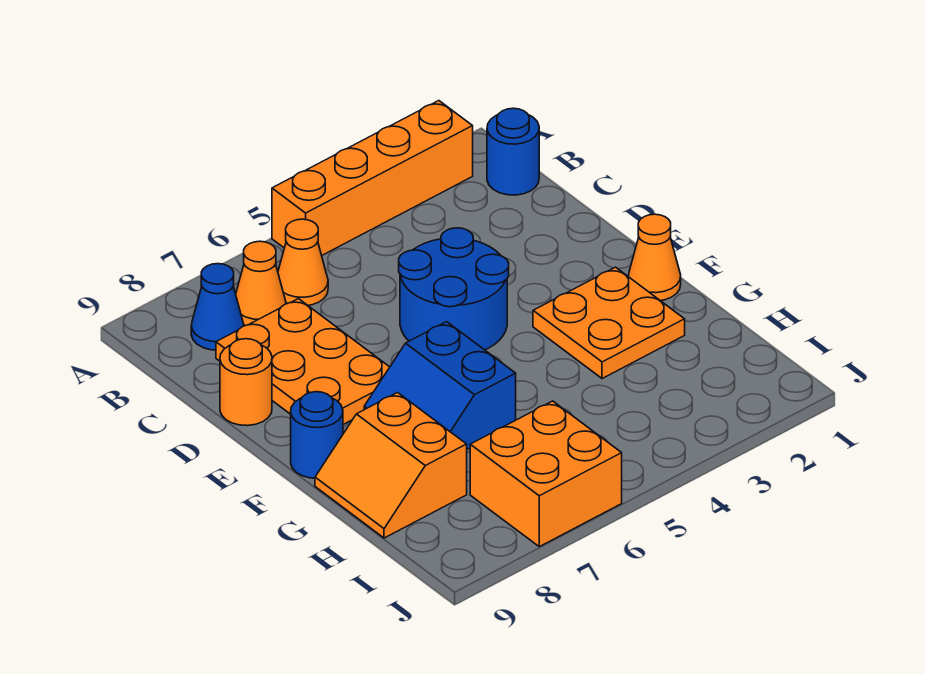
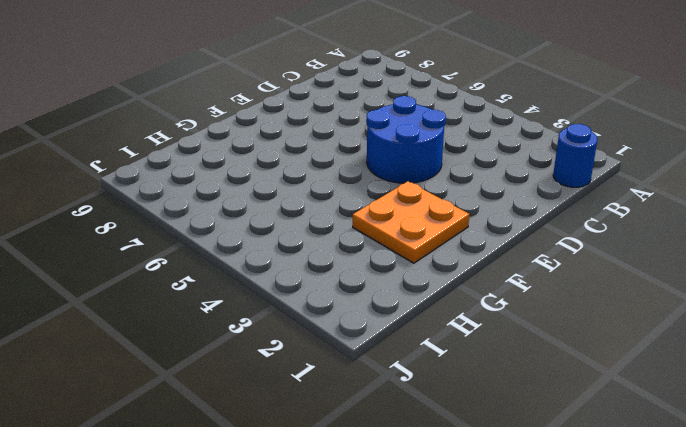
none -> orange 1x4 brick [272,101,473,255]
none -> orange 1x1 cone [278,219,328,305]
none -> orange 1x1 cone [236,241,286,326]

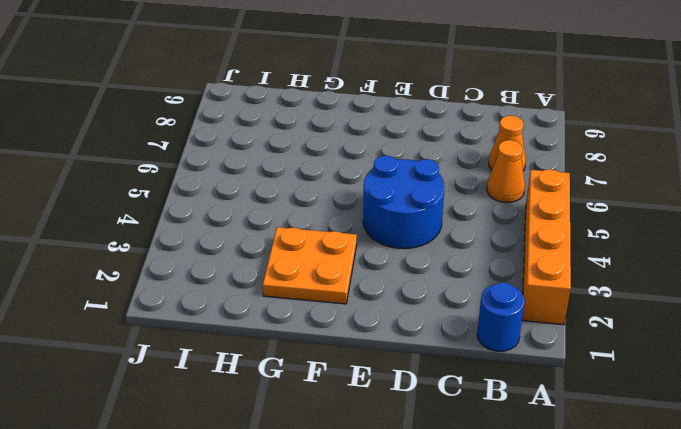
none -> blue 1x1 cone [191,264,244,350]
none -> orange 2x3 plate [216,299,390,424]
none -> orange 1x1 round brick [220,339,272,426]

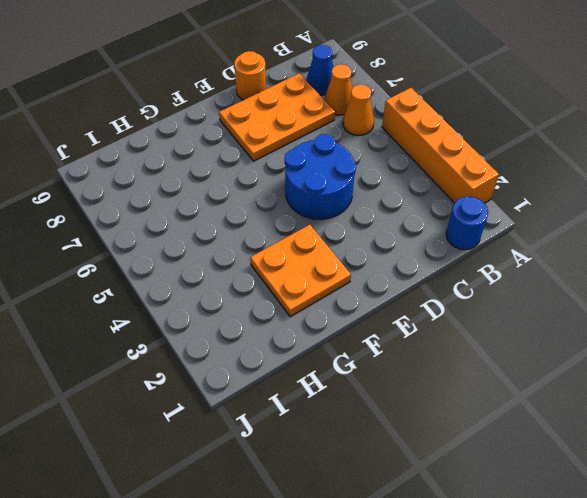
none -> orange 1x1 cone [628,214,681,301]
none -> blue 2x2 slope [364,322,516,449]
none -> blue 1x1 round brick [291,392,343,478]

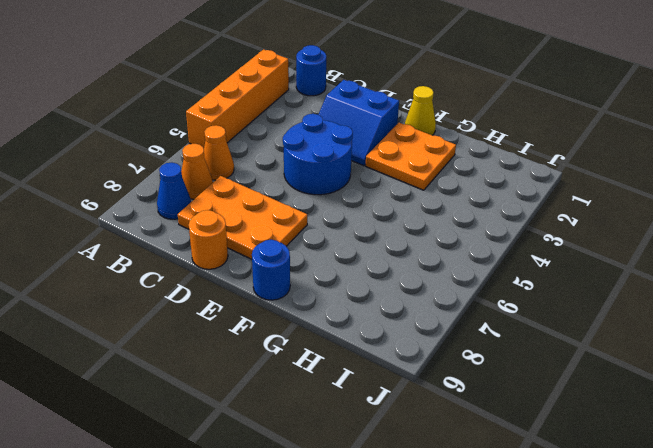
blue 2x2 slope [318,80,399,166] -> blue 2x2 slope moved to [364,322,516,449]
yellow 1x1 cone [405,86,436,135] -> orange 1x1 cone [628,214,681,301]
none -> orange 2x2 slope [315,393,467,538]
none -> orange 2x2 brick [470,401,622,547]

